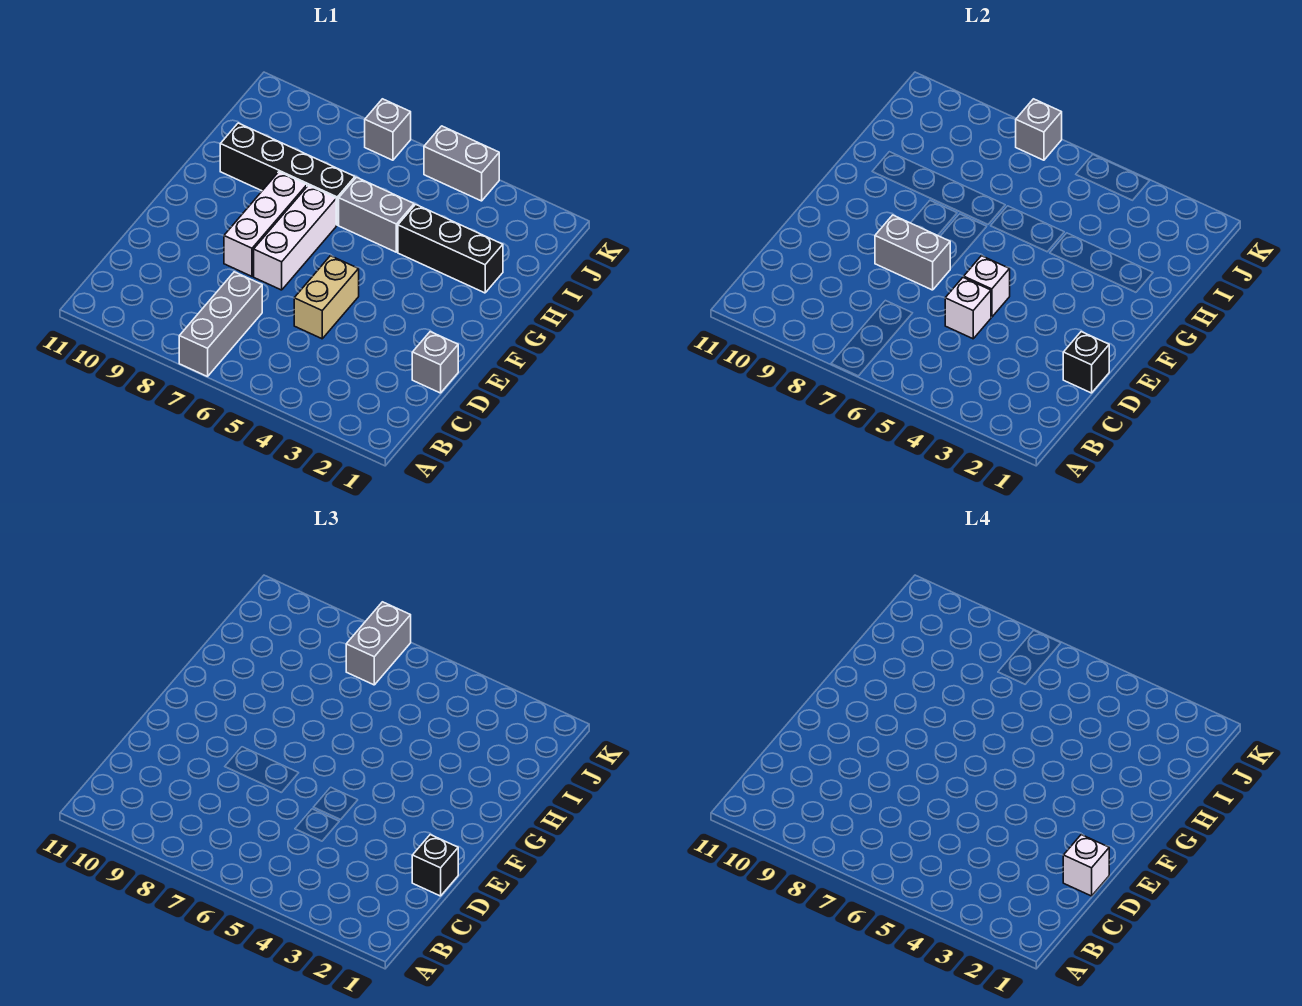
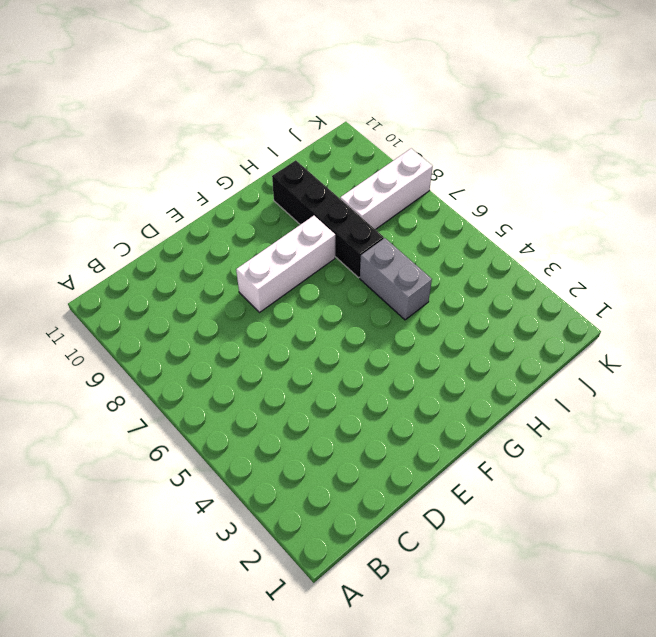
white 1x3 brick [340,149,433,230] -> white 1x3 brick moved to [254,185,336,290]
none -> grey 1x3 brick [179,272,262,377]
none -> grey 1x1 brick [412,332,458,393]
none -> tan 1x2 brick [294,256,359,339]

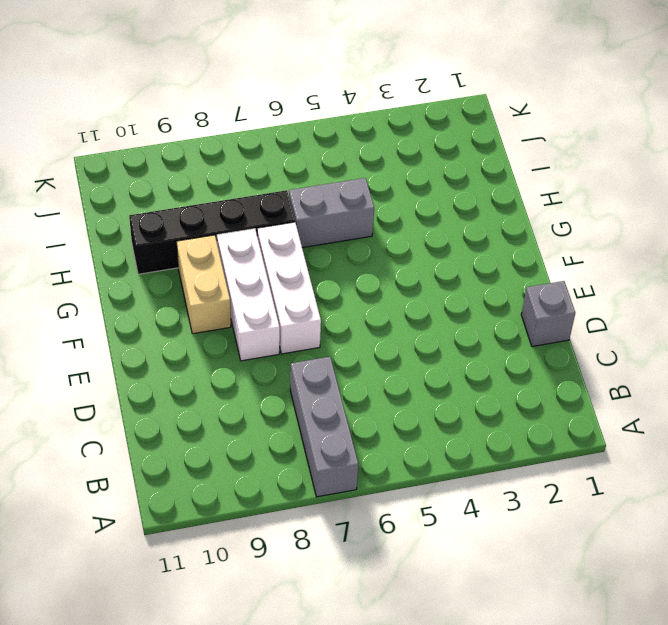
tan 1x2 brick [177,235,231,334] -> tan 1x2 brick moved to [294,256,359,339]
none -> black 1x3 brick [398,204,503,293]
none -> grey 1x2 brick [424,126,499,201]
none -> grey 1x1 brick [365,99,411,160]

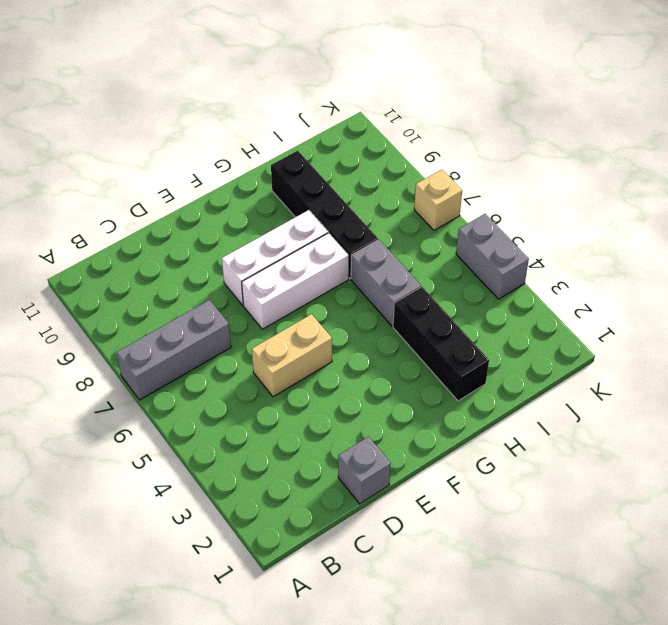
tan 1x1 brick [414,170,462,230] -> grey 1x1 brick [365,99,411,160]
none -> black 1x1 brick [1063,332,1109,393]
none -> white 1x1 brick [945,277,991,339]
none -> white 1x1 brick [964,256,1010,317]

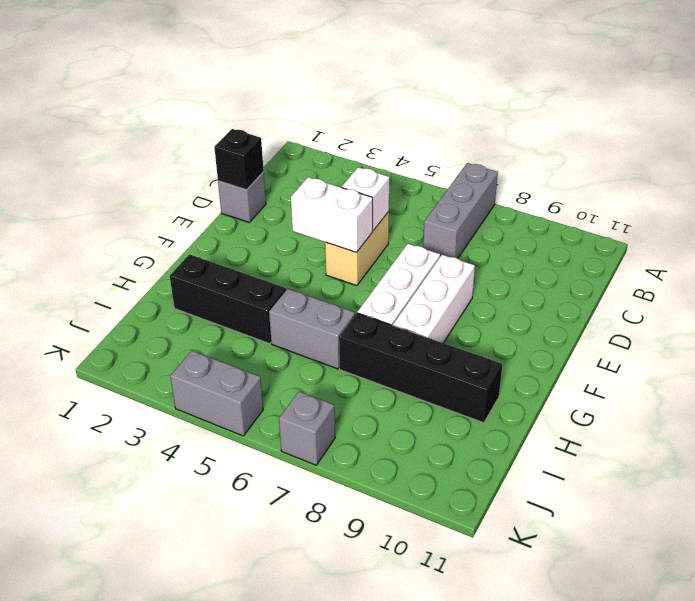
white 1x2 brick [291,177,373,252] -> white 1x1 brick [964,256,1010,317]
none -> grey 1x2 brick [875,215,950,290]
none -> grey 1x1 brick [1016,99,1062,160]
none -> black 1x1 brick [412,835,458,896]

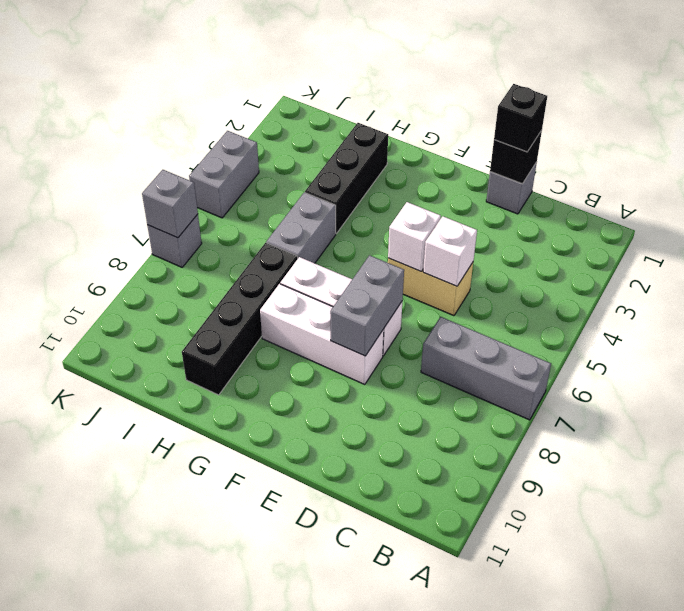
none -> grey 1x2 brick [346,602,411,685]
none -> white 1x1 brick [1063,835,1109,896]

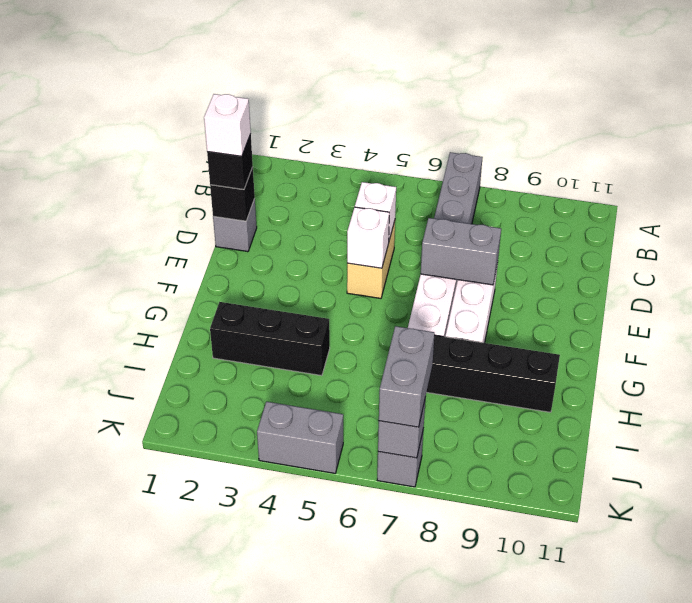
none -> grey 1x2 brick [339,177,414,252]

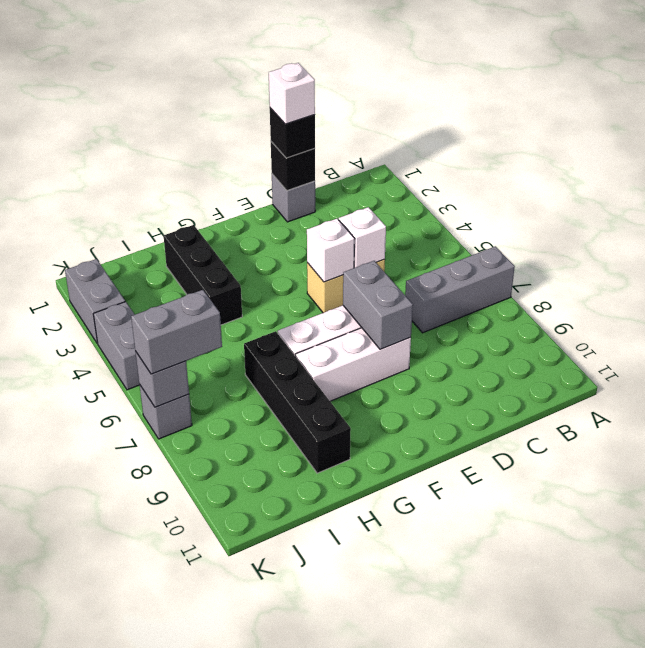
grey 1x2 brick [65,259,125,344] -> grey 1x2 brick moved to [339,177,414,252]

